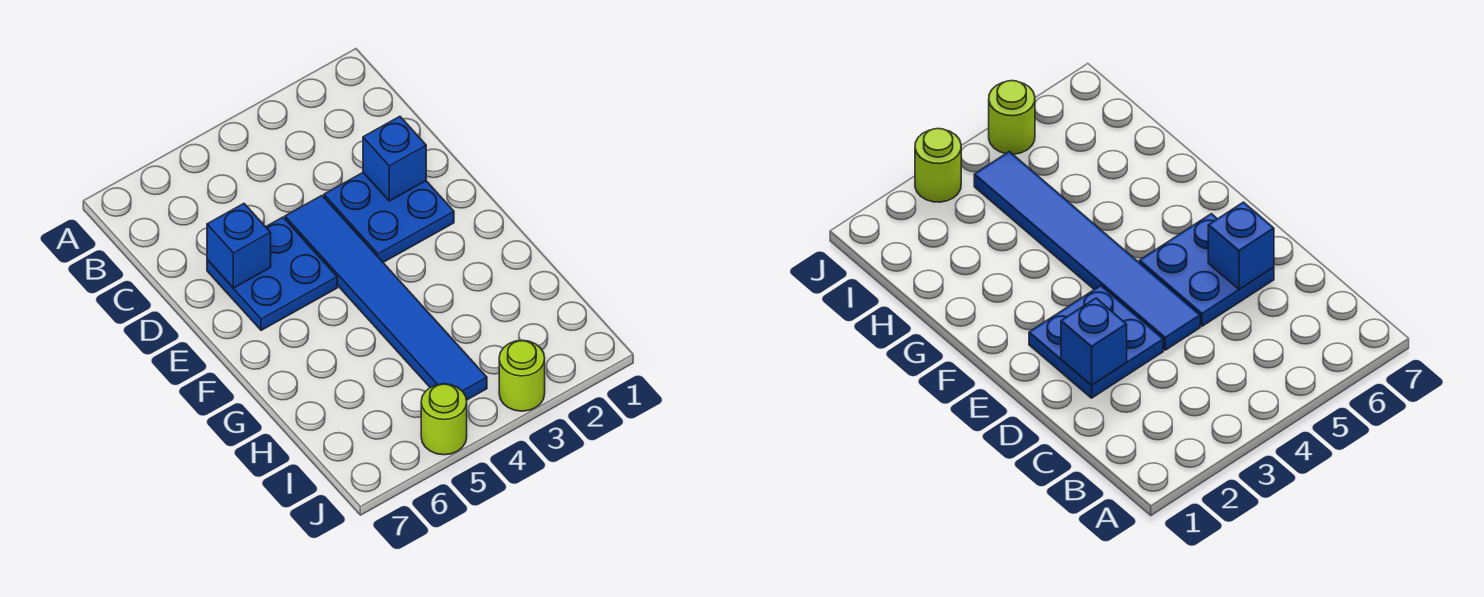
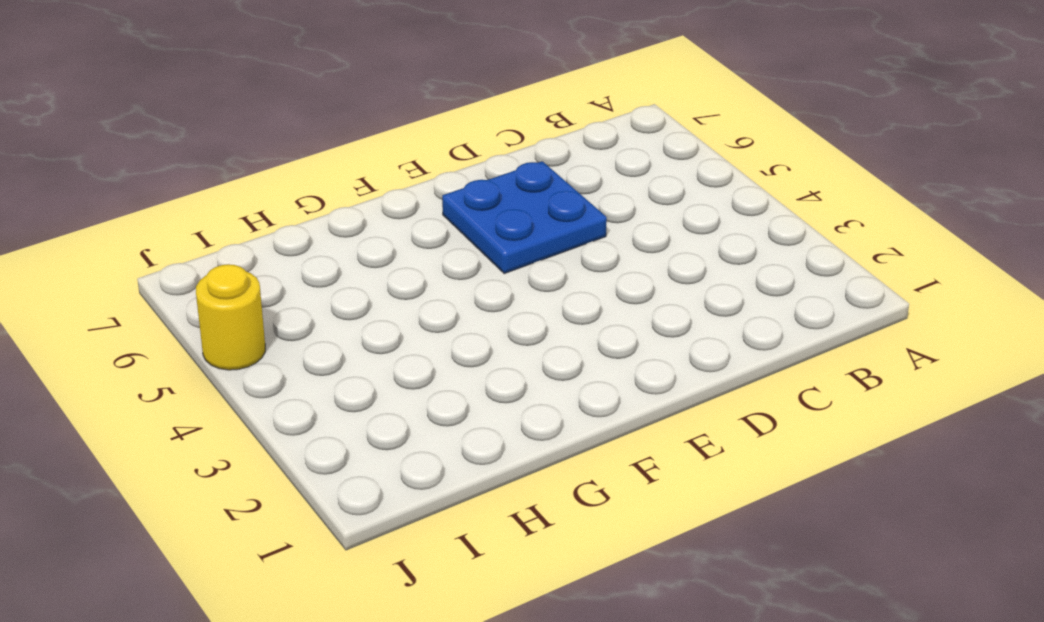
yellow 1x1 round brick [196,264,265,370] -> lime 1x1 round brick [421,384,467,455]
none -> blue 2x2 plate [324,173,454,262]
none -> blue 1x6 tile [285,196,487,400]

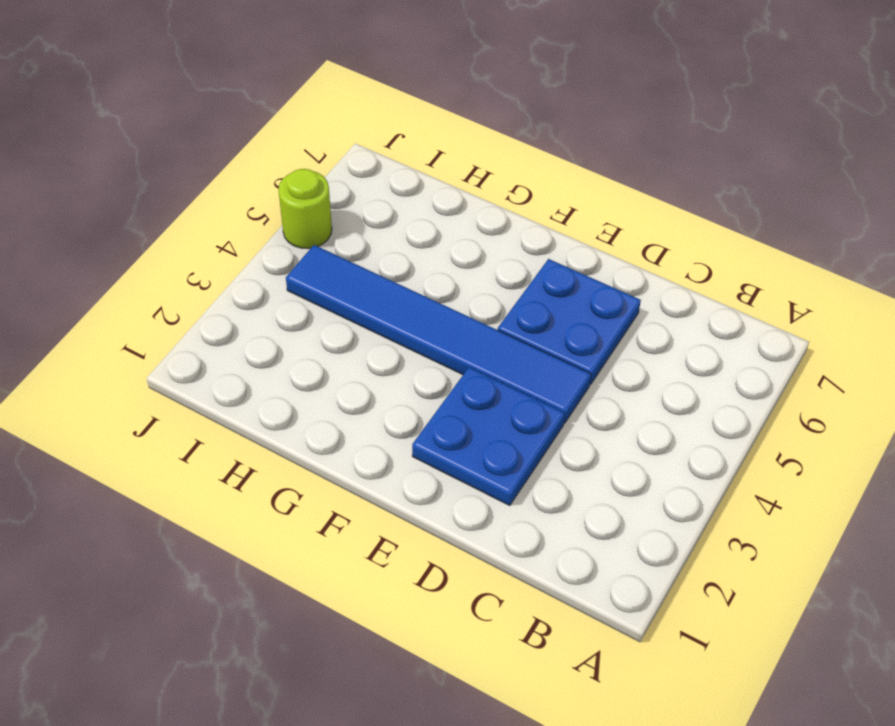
none -> lime 1x1 round brick [499,340,545,411]
none -> blue 1x1 brick [363,116,426,201]

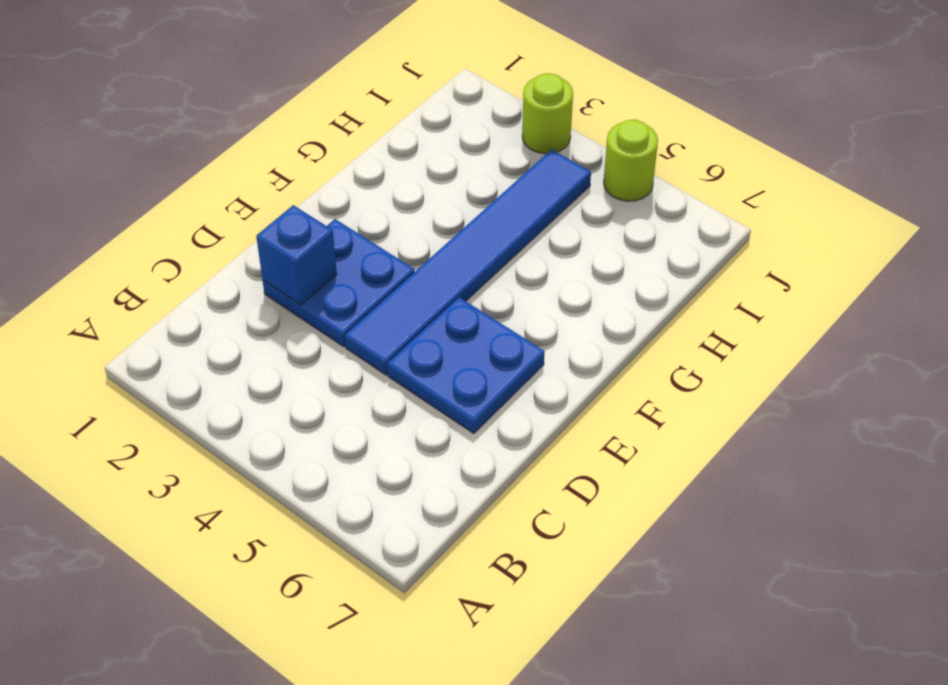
none -> blue 1x1 brick [207,204,271,288]

